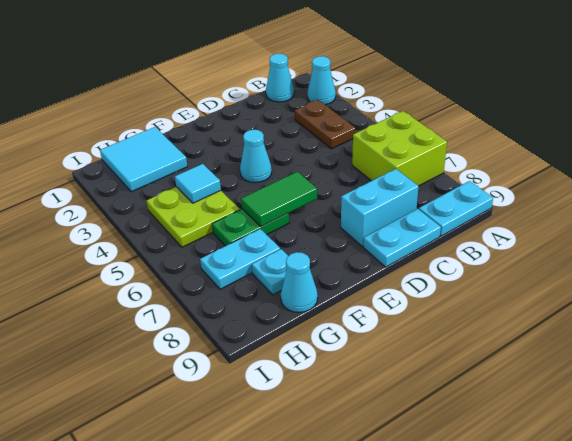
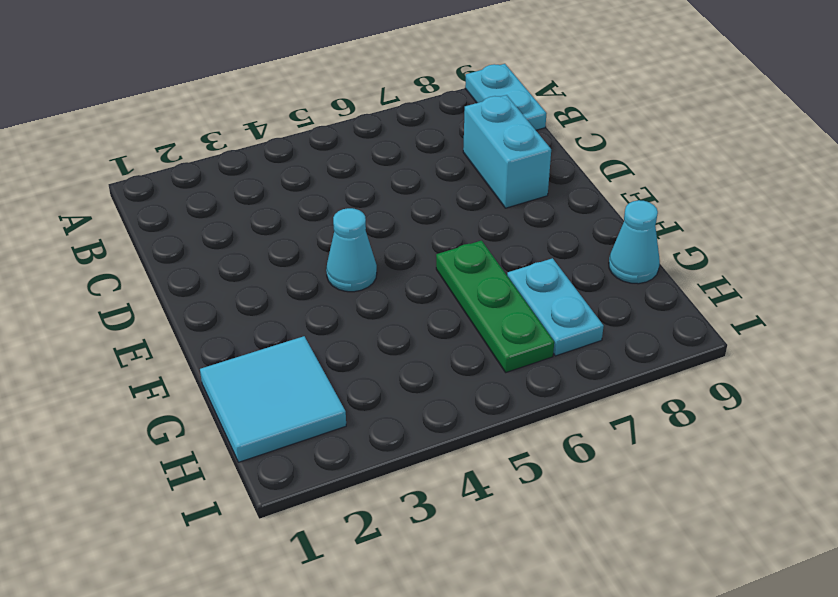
green 1x3 plate [436,241,554,372] -> green 1x2 plate [212,209,289,246]
none -> cyan 1x1 cone [307,56,336,105]
none -> lime 2x2 brick [352,111,447,186]
none -> cyan 1x1 cone [266,54,294,102]

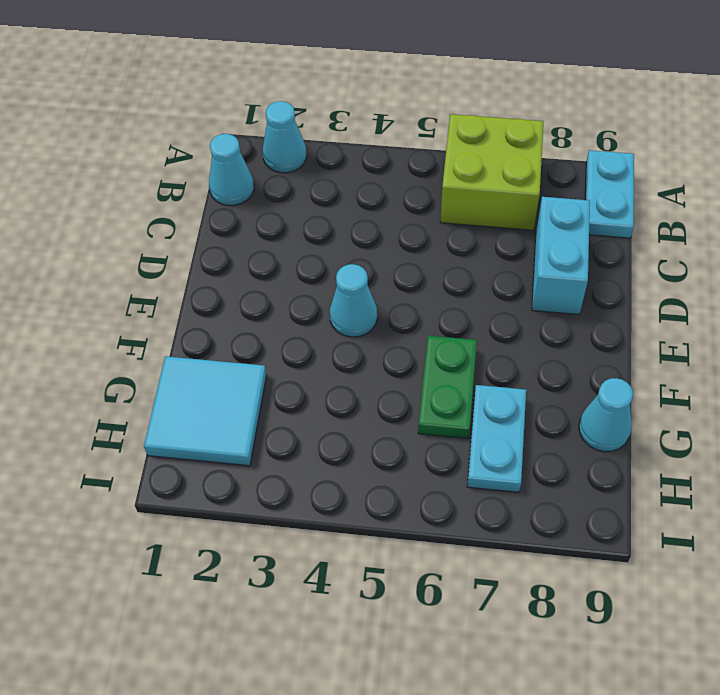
none -> brown 1x2 plate [295,100,355,149]
none -> cyan 1x2 plate [363,209,441,267]
none -> lime 2x2 plate [146,187,240,247]

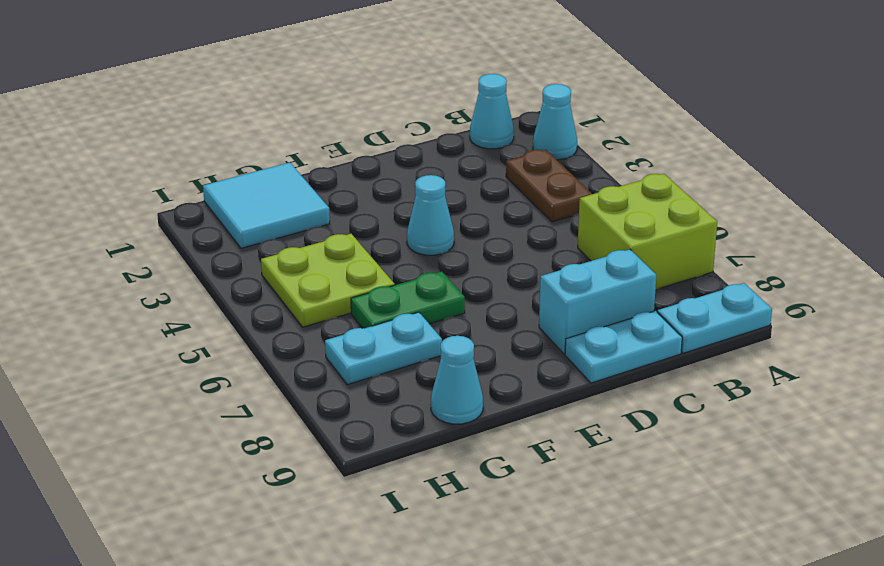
none -> cyan 1x1 plate [252,249,288,295]
none -> green 1x2 tile [241,172,317,227]
none -> cyan 1x1 tile [175,164,221,203]

